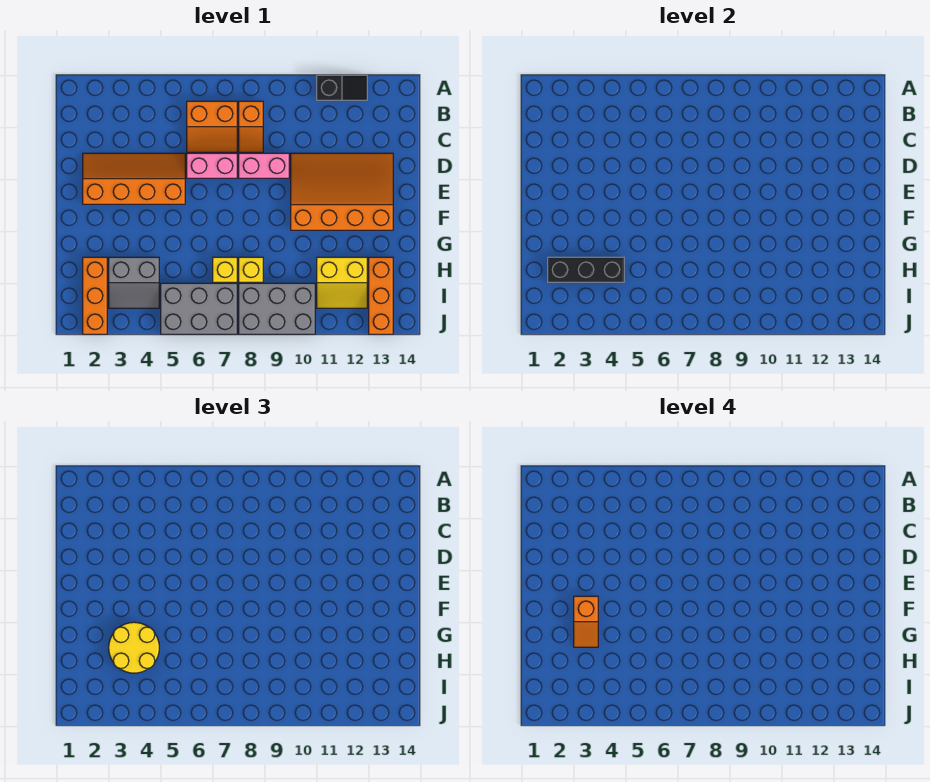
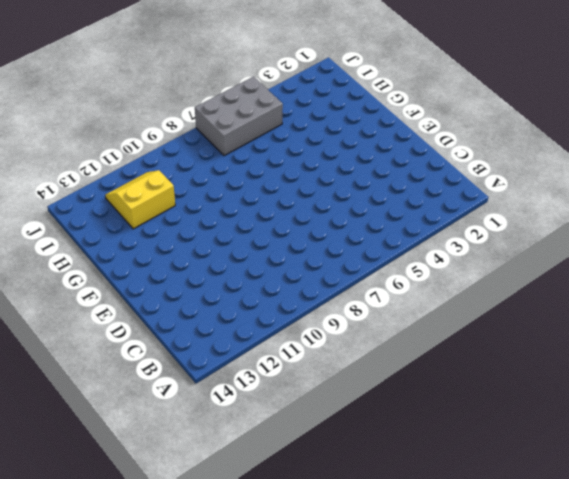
none -> black 1x2 slope [317,75,367,100]
none -> orange 2x2 slope [187,101,237,152]
none -> orange 1x2 slope [239,101,263,152]

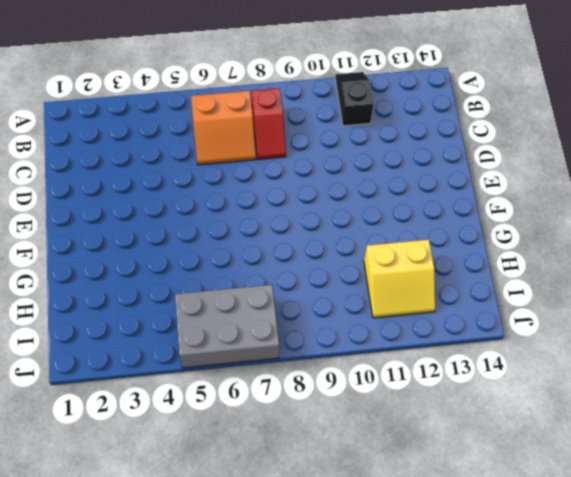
black 1x2 slope [335,72,373,126] -> black 1x2 slope turned to [317,75,367,100]
red 1x2 slope [251,88,286,159] -> orange 1x2 slope [239,101,263,152]
none -> orange 2x4 slope [83,153,185,204]
none -> pink 1x2 brick [187,153,237,178]
none -> pink 1x2 brick [239,153,289,178]

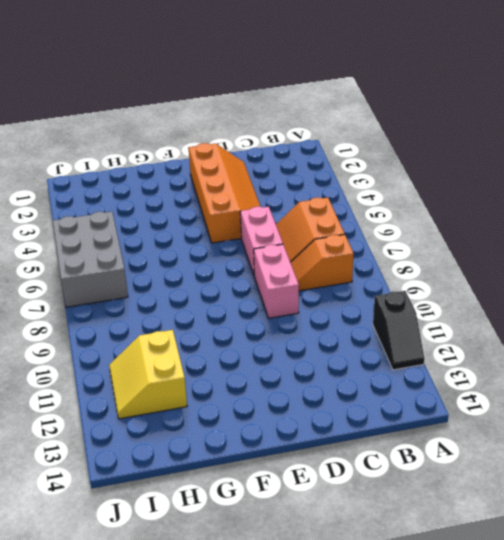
none -> orange 3x4 slope [291,153,393,230]
none -> orange 1x3 brick [83,257,107,334]
none -> grey 2x2 slope [109,257,159,308]

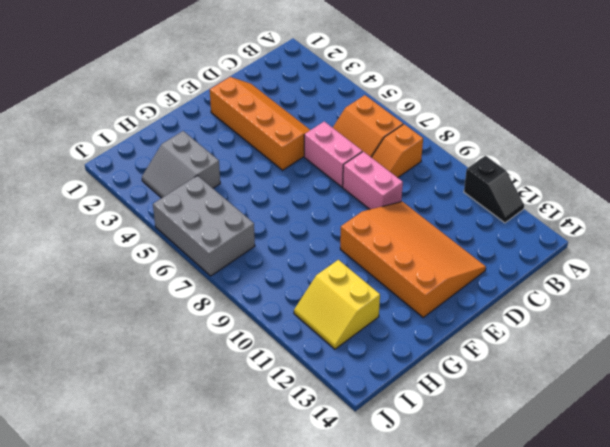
none -> orange 1x3 brick [83,257,107,334]
none -> yellow 1x1 brick [213,257,237,282]
none -> yellow 1x1 brick [239,257,263,282]

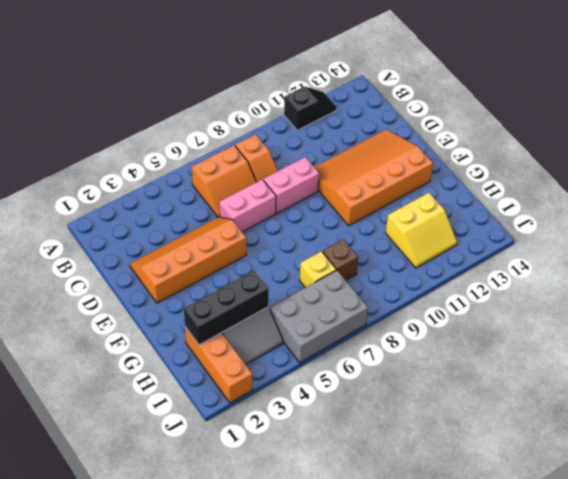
brown 1x1 brick [323,239,358,280] -> yellow 1x1 brick [239,257,263,282]
none -> orange 1x3 brick [369,257,393,334]
none -> grey 2x3 brick [239,283,315,334]
none -> yellow 2x2 round brick [109,622,159,673]

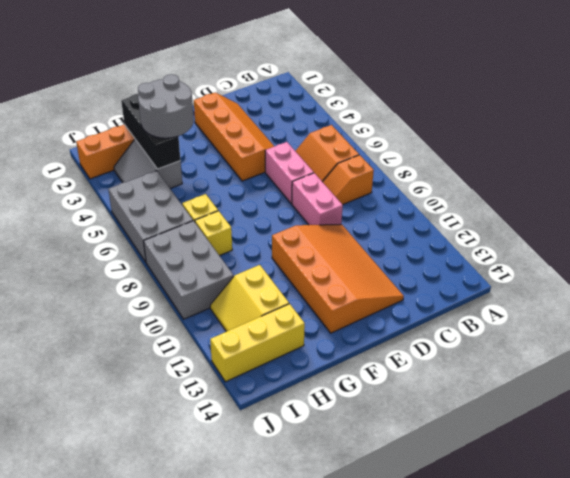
grey 2x2 round brick [138,74,194,138] -> yellow 2x2 round brick [109,622,159,673]
yellow 1x3 brick [210,304,305,382] -> orange 1x3 brick [369,257,393,334]
none -> black 1x2 slope [317,75,367,100]
none -> orange 1x2 slope [574,596,598,647]

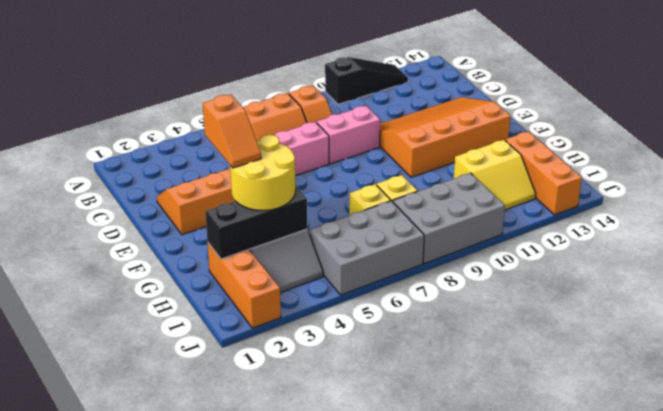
black 1x3 slope [325,57,408,104] -> black 1x2 slope [317,75,367,100]

